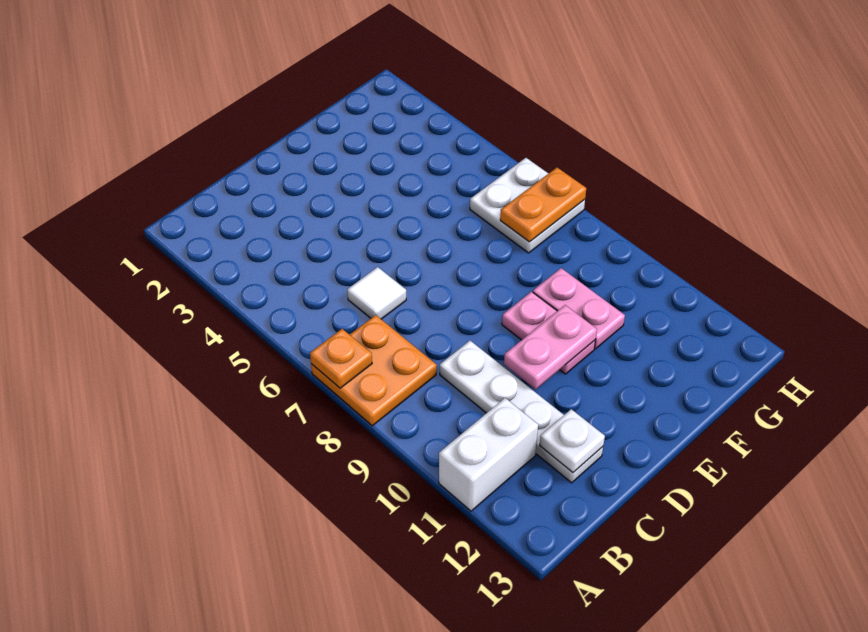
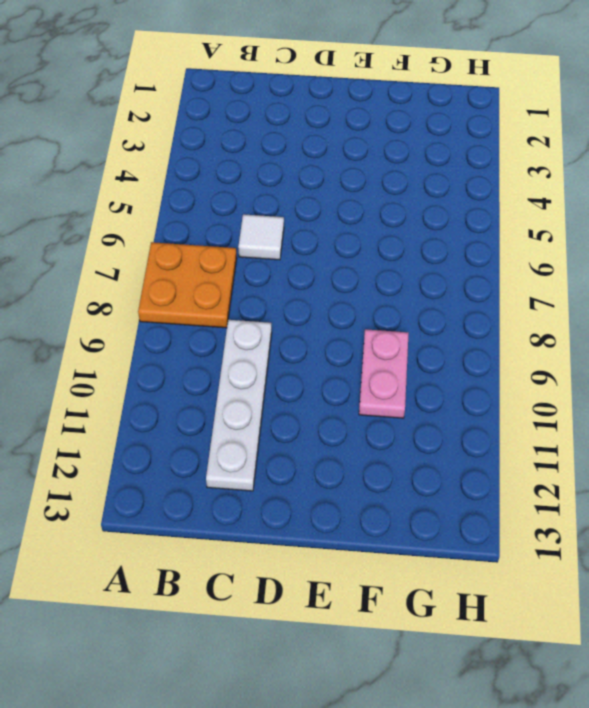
none -> white 1x2 brick [439,398,538,511]
none -> pink 1x2 plate [502,292,595,374]

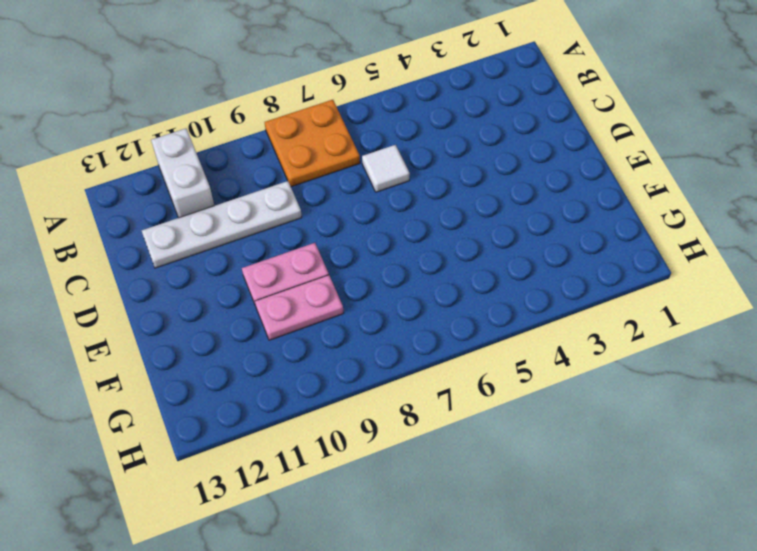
none -> white 2x2 plate [470,158,585,253]
none -> orange 1x1 plate [310,329,372,388]

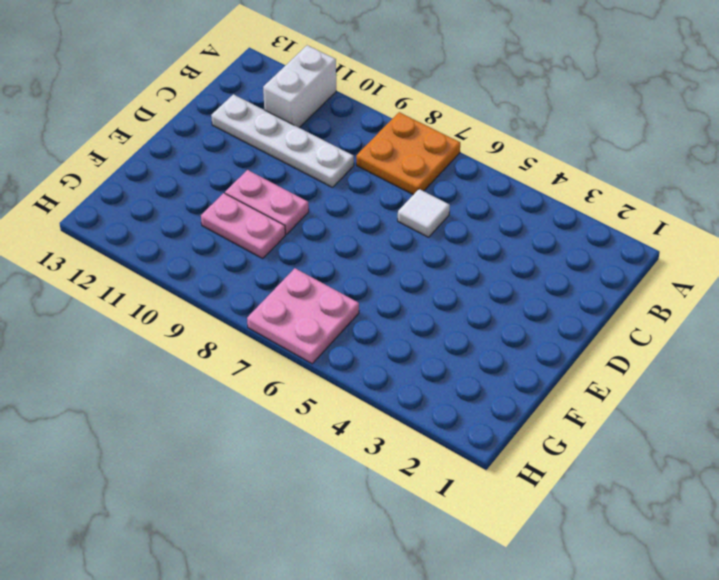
pink 2x2 plate [247,268,359,364] -> white 2x2 plate [470,158,585,253]
none -> orange 1x1 plate [310,329,372,388]
none -> white 1x1 plate [540,409,605,472]

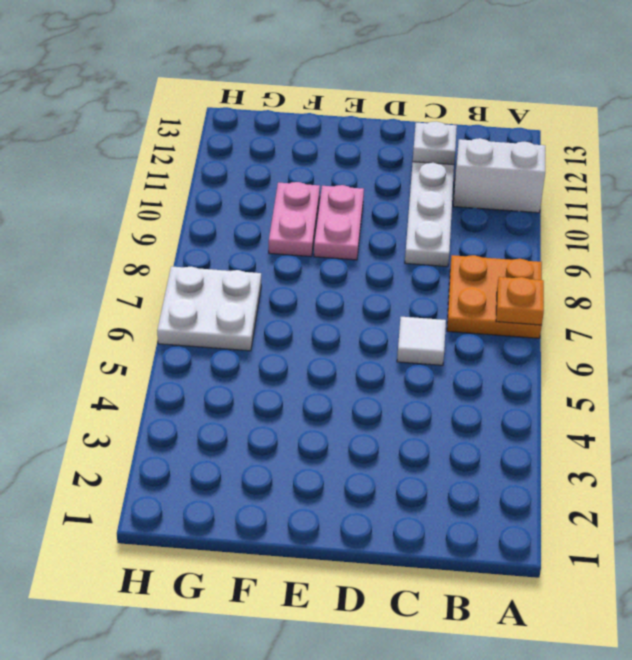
none -> pink 1x2 plate [504,305,597,389]
none -> orange 1x2 plate [500,168,586,242]

